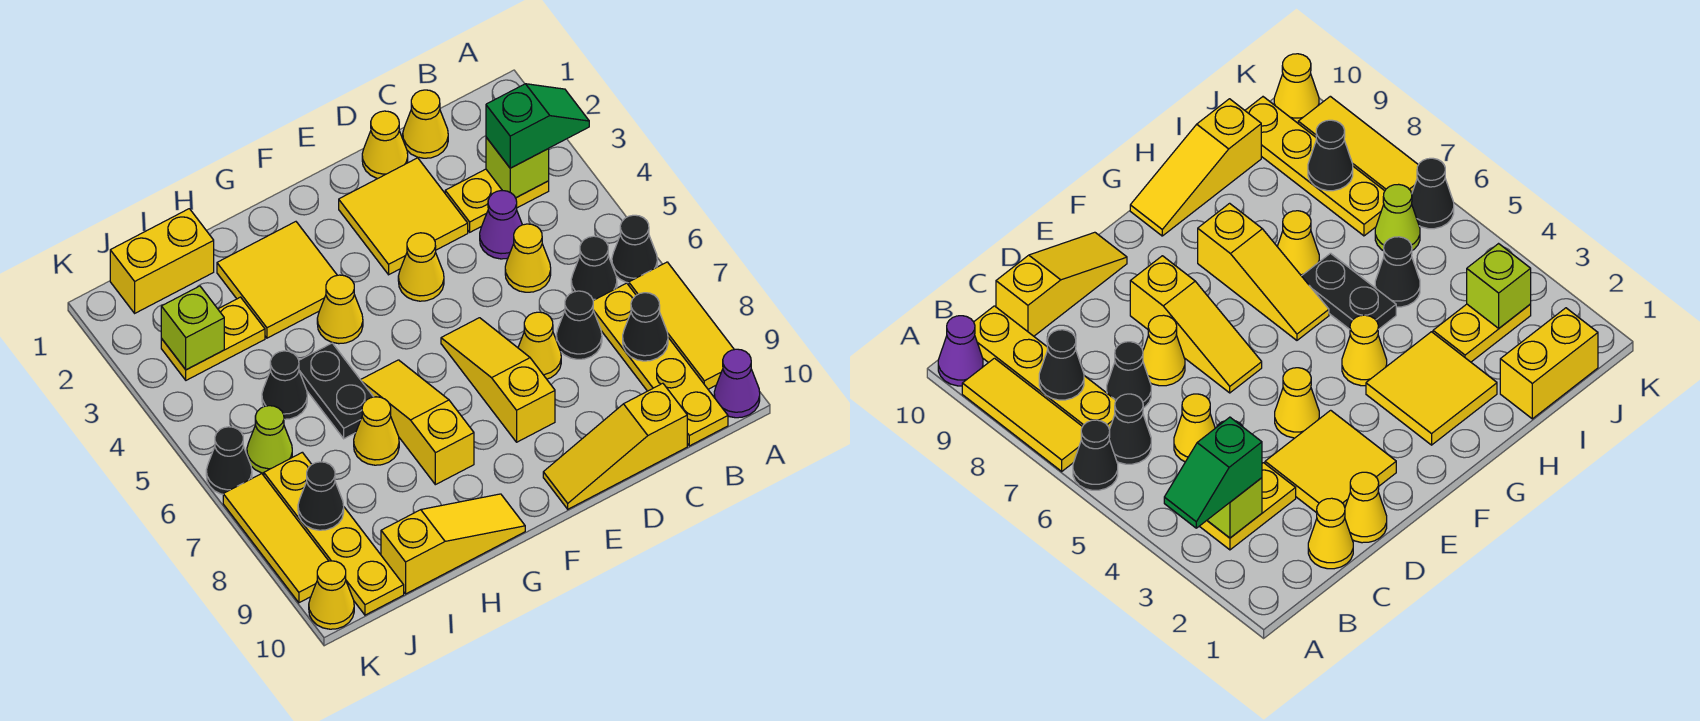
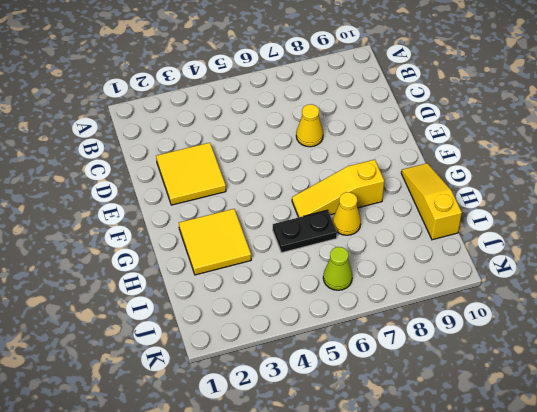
none -> black 1x1 cone [612,215,657,283]
none -> yellow 1x3 tile [629,262,734,389]
none -> purple 1x1 cone [714,349,760,418]
none -> yellow 1x2 plate [445,169,549,232]

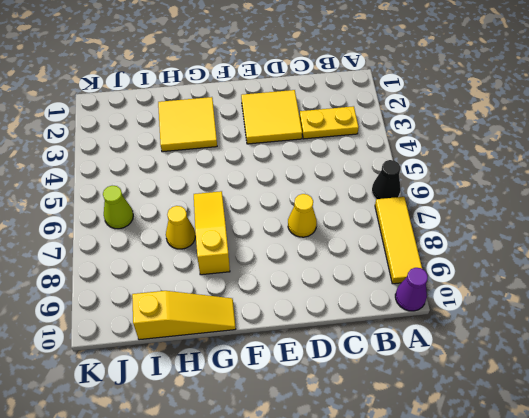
none -> black 1x1 cone [571,236,617,300]
none -> yellow 1x4 plate [593,283,728,446]
none -> yellow 1x1 cone [403,90,448,158]
none -> purple 1x1 cone [480,191,522,259]

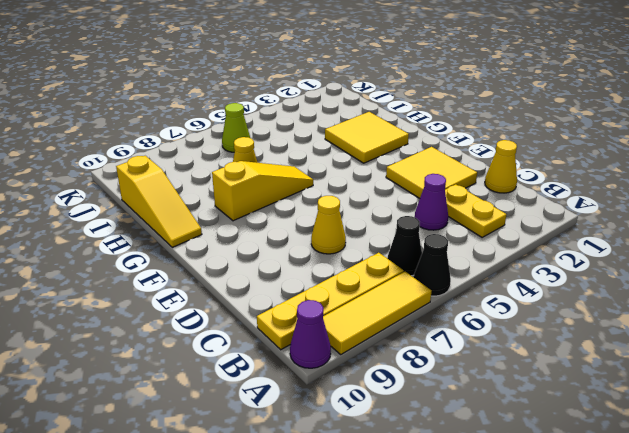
none -> yellow 1x1 cone [505,224,551,292]
none -> black 1x1 cone [556,291,602,359]
none -> yellow 1x3 slope [543,383,687,509]
none -> yellow 1x1 cone [362,111,408,178]

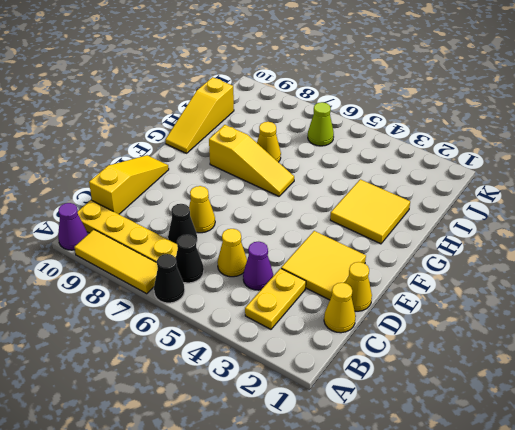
none -> yellow 1x1 cone [398,233,444,301]
none -> yellow 1x3 slope [441,318,555,442]
none -> yellow 1x1 cone [317,275,363,344]
none -> black 1x2 plate [299,343,373,439]

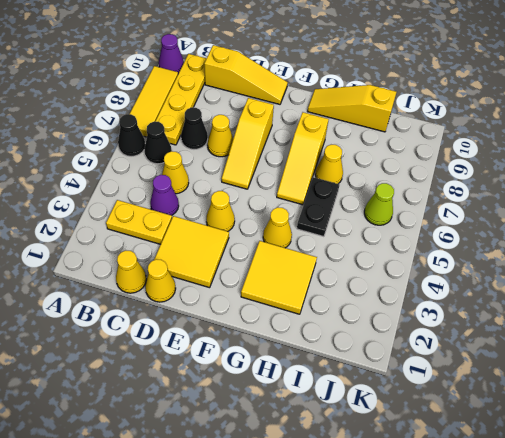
none -> yellow 1x2 brick [110,209,214,313]
none -> yellow 1x2 plate [161,297,265,380]
none -> black 1x1 cone [262,351,307,419]
none -> yellow 1x4 plate [264,452,404,615]

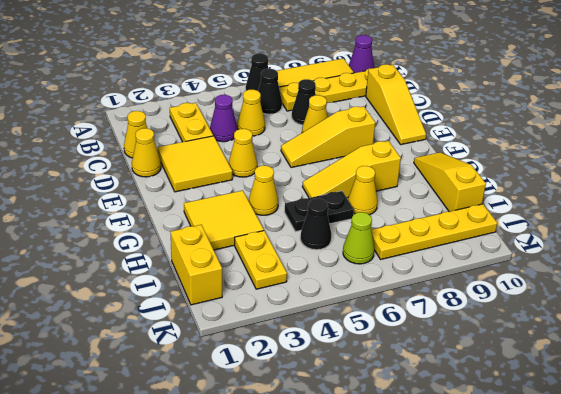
none -> black 1x1 cone [206,427,252,494]
none -> yellow 1x3 tile [223,474,328,603]
none -> yellow 1x1 cone [309,561,354,629]
none -> lime 1x1 brick [486,137,549,198]

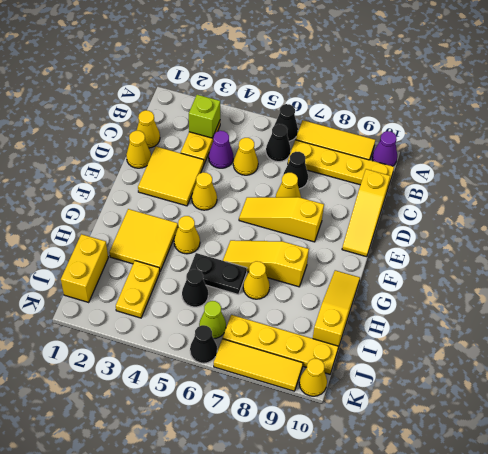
none -> black 1x1 cone [623,293,668,361]
none -> lime 1x1 brick [161,286,224,370]
none -> black 1x1 cone [298,462,344,530]
none -> green 1x2 slope [486,84,589,168]

